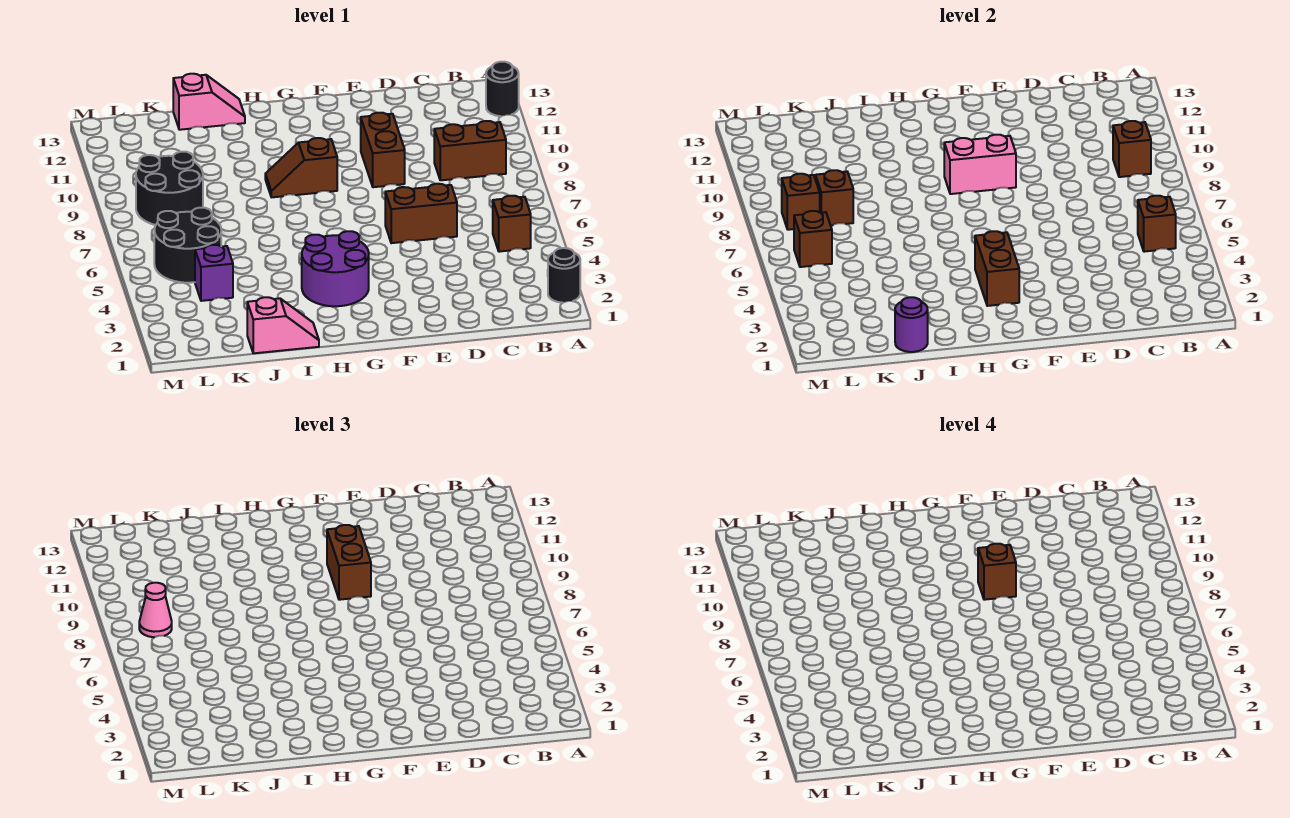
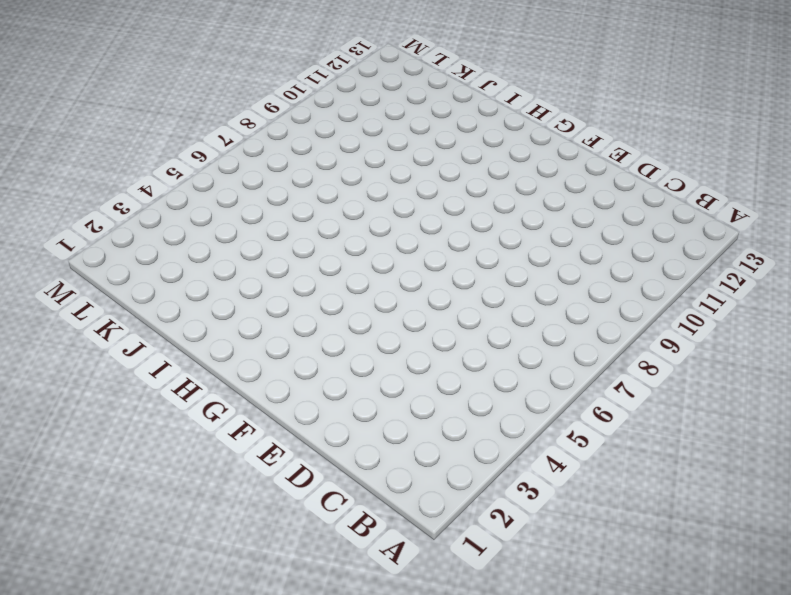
none -> black 1x1 round brick [548,248,580,303]
none -> black 1x1 round brick [486,62,519,116]
none -> brown 1x1 brick [493,196,531,252]

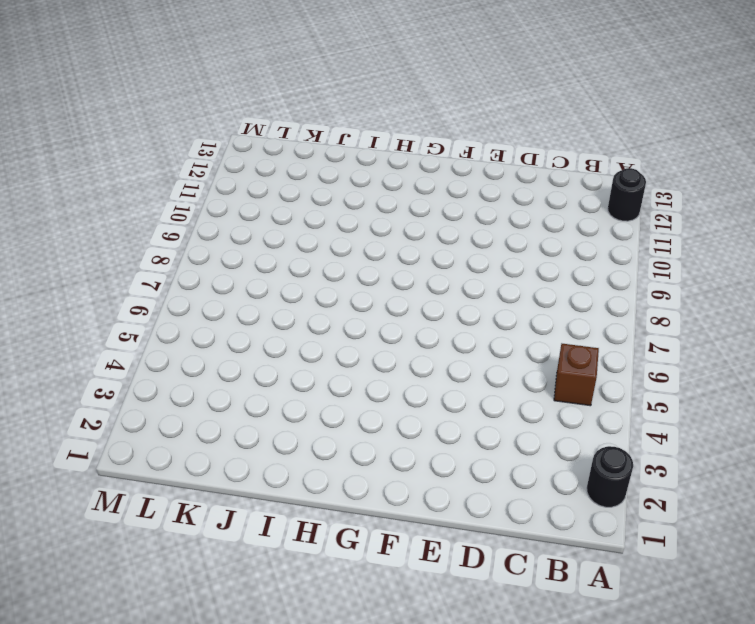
none -> brown 1x2 brick [434,121,506,180]
none -> brown 1x2 brick [385,184,457,243]
none -> brown 1x2 brick [361,113,405,187]

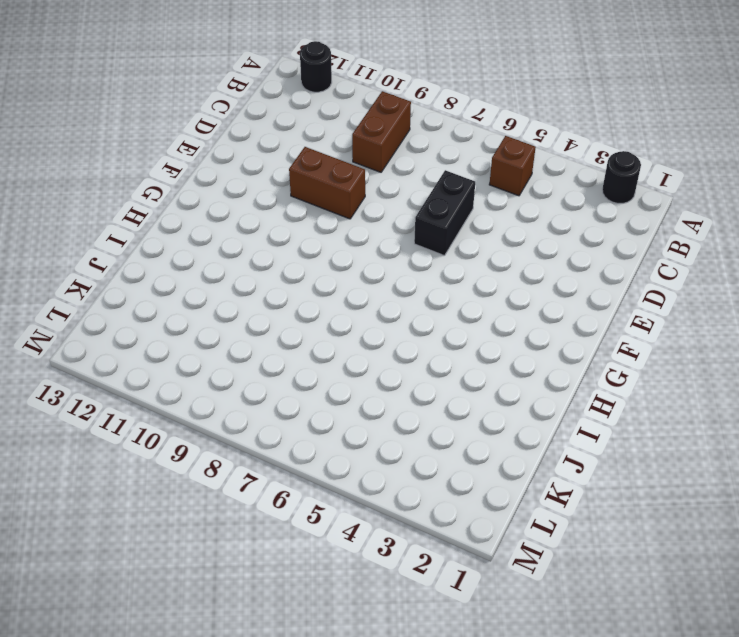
black 1x2 brick [414,170,475,256] -> brown 1x2 brick [385,184,457,243]
none -> purple 2x2 round brick [302,231,369,306]
none -> brown 1x2 slope [265,138,337,197]
none -> pink 1x2 slope [247,297,319,353]

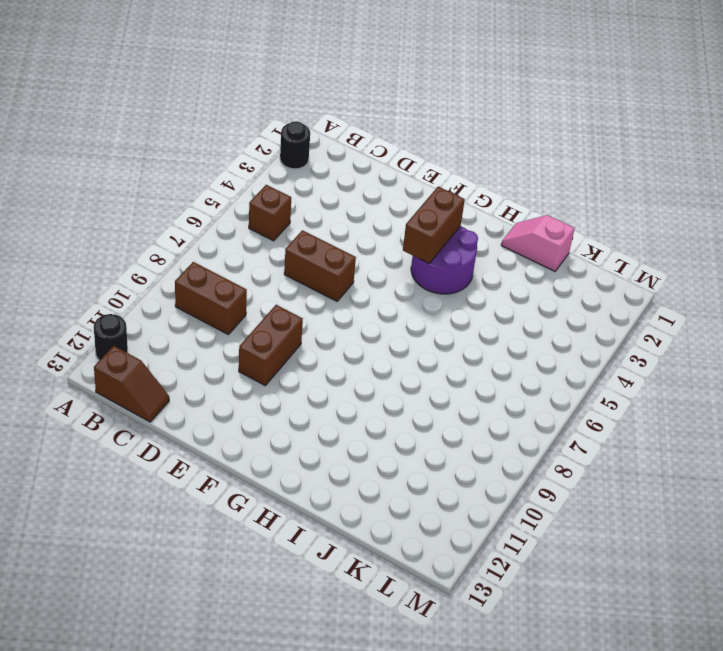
brown 1x2 slope [94,346,169,422] -> brown 1x2 slope moved to [265,138,337,197]
none -> pink 1x2 slope [173,74,245,130]
none -> purple 1x1 brick [195,245,233,301]
none -> black 2x2 round brick [154,208,221,283]

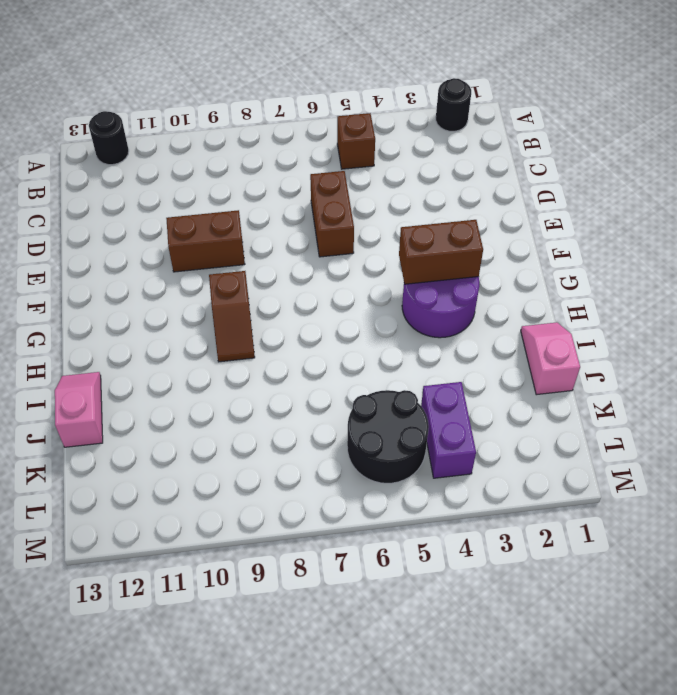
purple 1x2 brick [421,382,476,478] -> purple 1x1 brick [195,245,233,301]
none -> brown 1x2 brick [434,121,506,180]
none -> black 2x2 round brick [136,152,203,225]
none -> brown 1x1 brick [1138,196,1176,252]

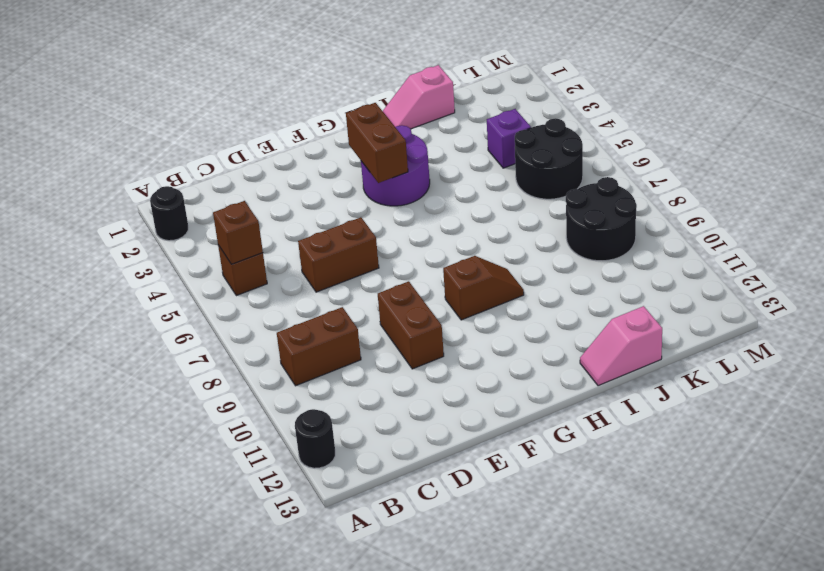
none -> brown 1x1 brick [1113,121,1151,177]
none -> pink 1x2 brick [944,135,1016,194]
none -> purple 1x1 round brick [895,297,928,352]

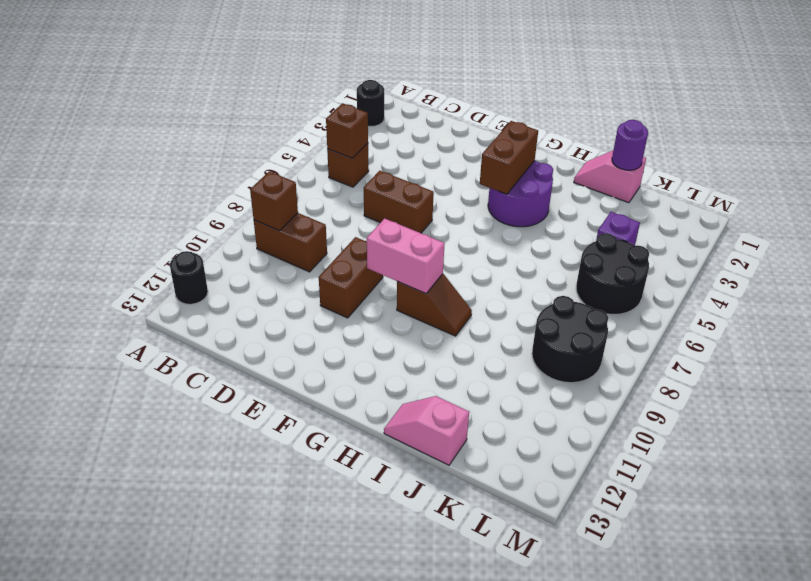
none -> brown 1x1 brick [815,170,853,225]
none -> brown 1x1 brick [794,211,832,267]
none -> brown 1x1 brick [782,174,820,230]

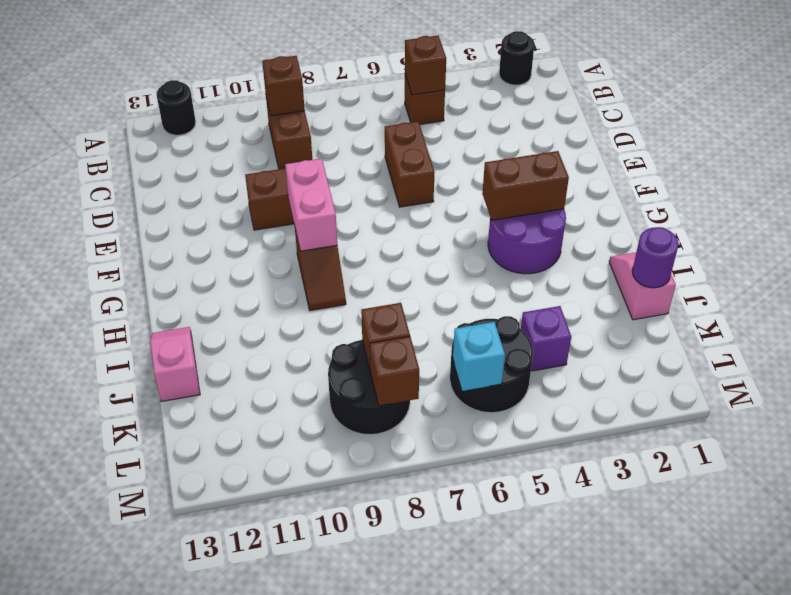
cyan 1x1 brick [453,322,505,391] -> brown 1x1 brick [794,211,832,267]
none -> brown 1x2 brick [327,525,371,600]
none -> pink 1x1 cone [139,583,172,637]
none -> brown 1x1 brick [978,544,1016,600]

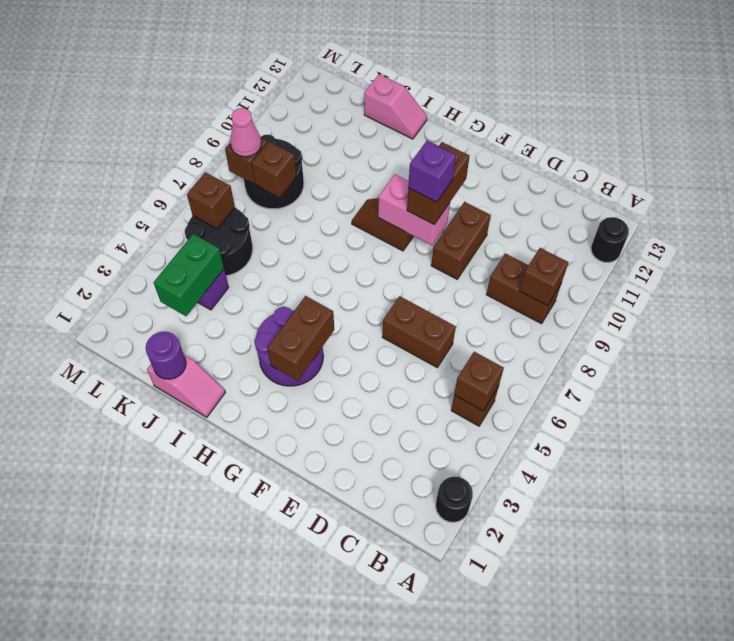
purple 1x1 brick [408,141,456,202] -> brown 1x1 brick [978,544,1016,600]
green 1x2 brick [154,234,224,316] -> none

